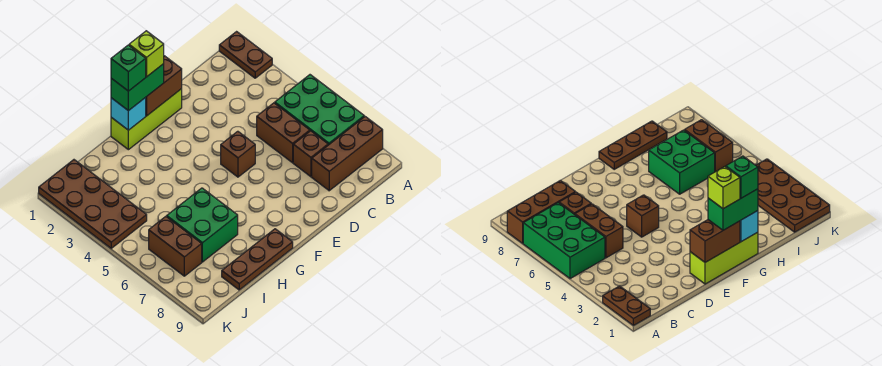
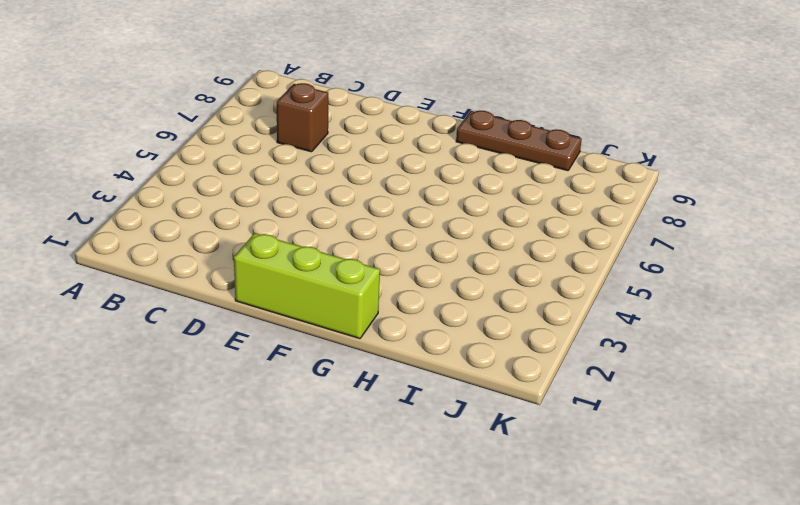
none -> brown 1x2 plate [219,32,272,78]
none -> green 2x3 brick [275,75,364,145]
none -> brown 1x3 brick [312,117,383,191]

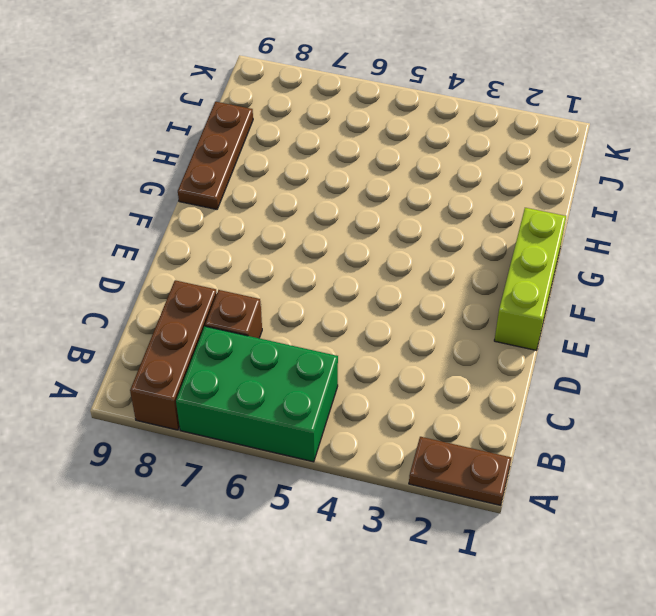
none -> brown 1x2 brick [257,103,310,163]
none -> brown 1x1 brick [221,131,255,177]
none -> green 2x2 brick [167,188,238,262]

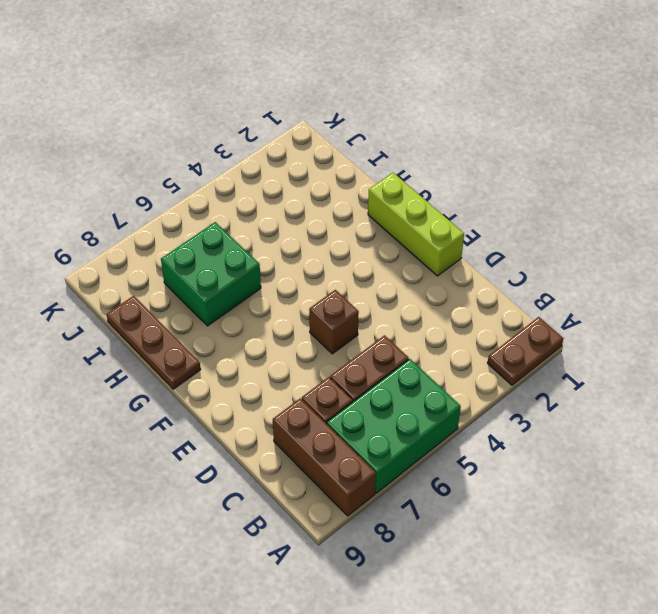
none -> brown 2x4 plate [39,160,147,248]
none -> brown 1x2 brick [149,216,202,276]
none -> brown 1x2 brick [145,56,182,116]

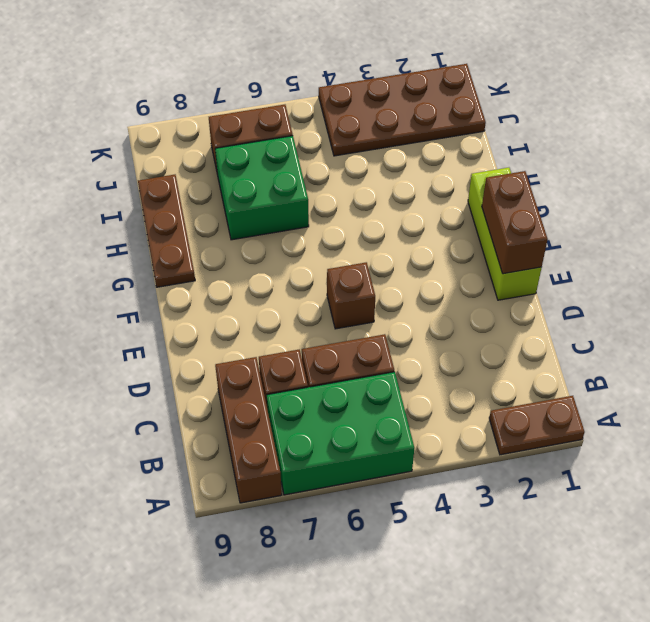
none -> cyan 1x1 brick [111,98,146,130]
none -> green 1x2 brick [111,64,164,111]
none -> lime 1x1 brick [129,31,164,77]

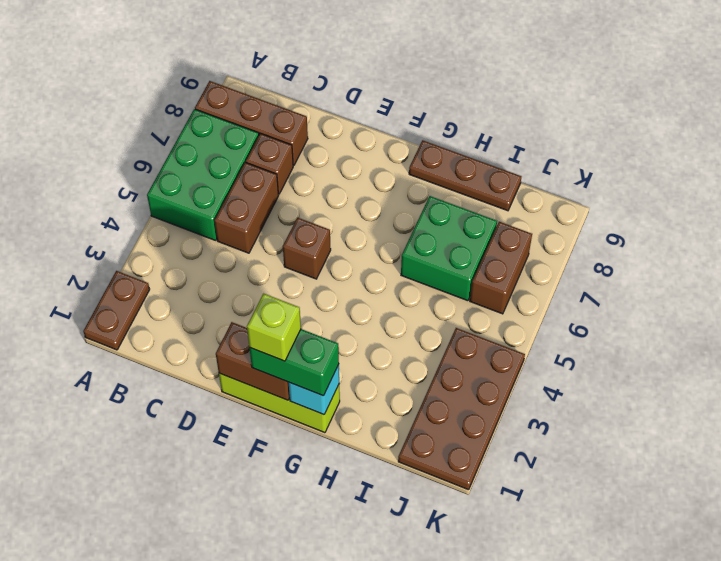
none -> green 1x1 brick [111,45,146,91]

